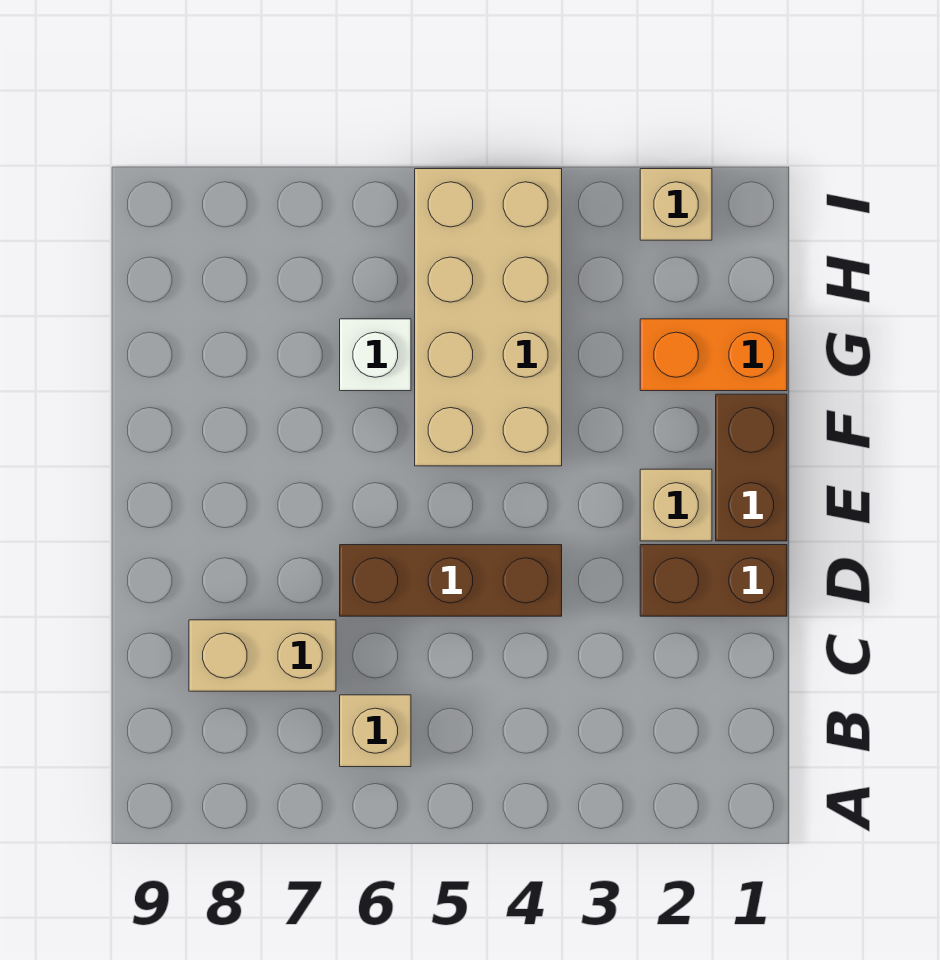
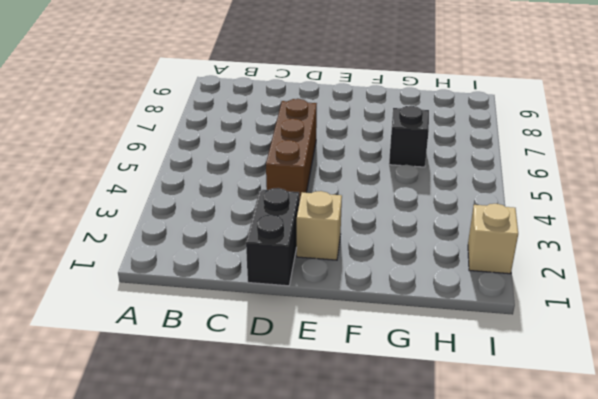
black 1x2 brick [246,188,299,286] -> brown 1x2 brick [640,545,787,616]
black 1x1 brick [389,106,429,167] -> white 1x1 brick [340,319,411,391]
none -> tan 1x1 brick [340,695,411,767]
none -> tan 1x2 brick [189,620,336,691]

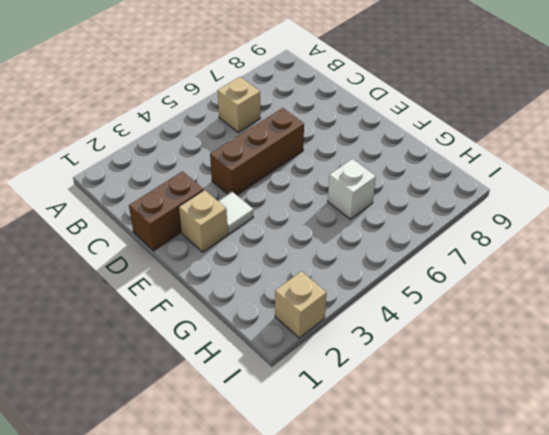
white 1x1 tile [218,191,253,234] -> none
none -> tan 1x2 brick [189,620,336,691]
none -> brown 1x2 brick [716,394,787,541]

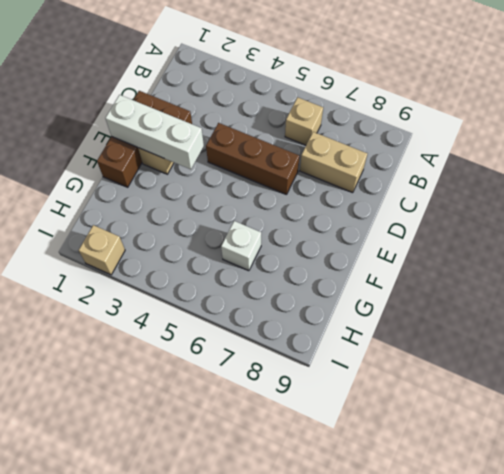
white 1x3 brick [105,95,204,169] -> none
none -> tan 2x4 brick [415,169,562,466]
none -> orange 1x2 brick [640,319,787,391]

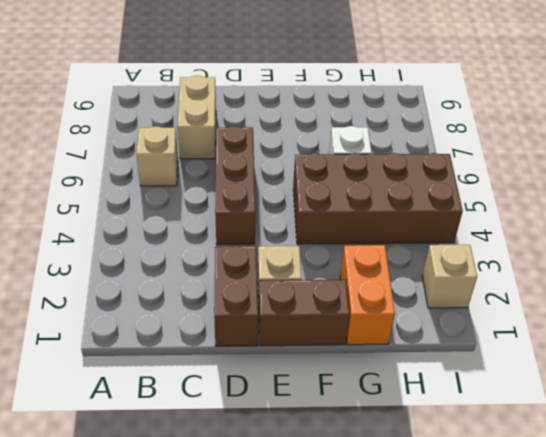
brown 2x4 brick [293,153,463,244] -> tan 2x4 brick [415,169,562,466]

